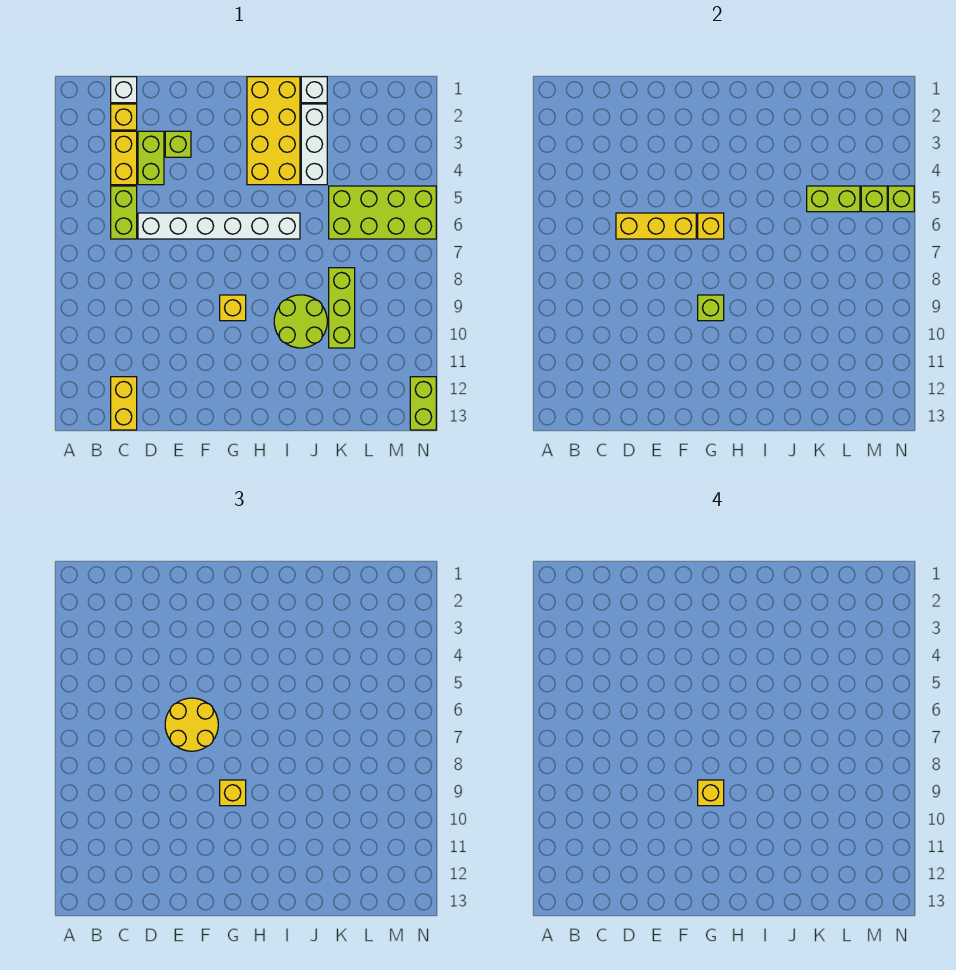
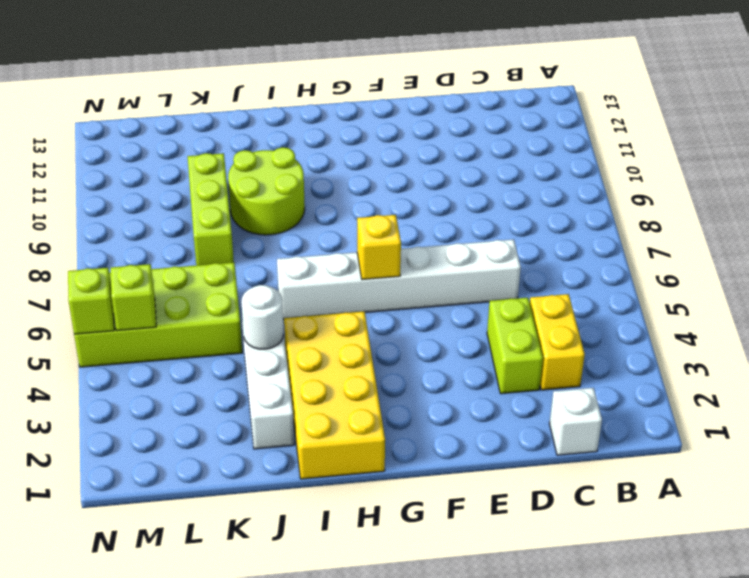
white 1x1 round brick [241,285,284,349] -> none
none -> yellow 1x1 brick [111,104,137,130]
none -> lime 1x2 brick [111,186,137,239]
none -> yellow 1x2 brick [111,377,137,430]

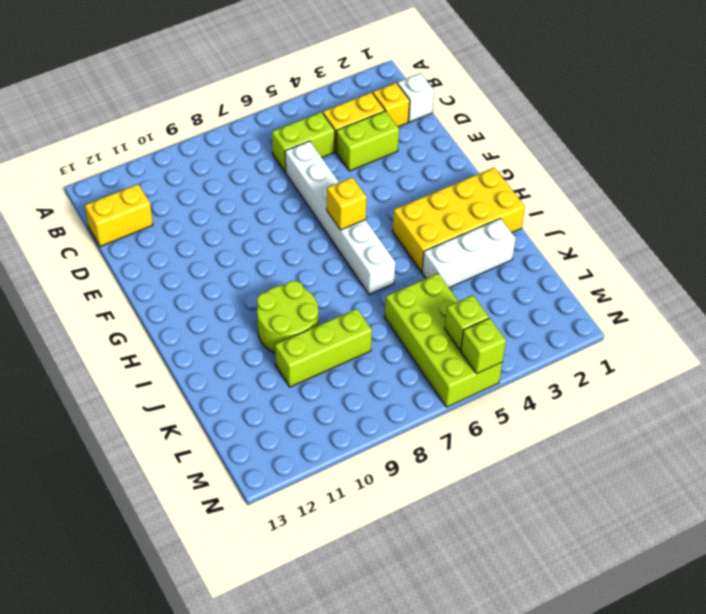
none -> lime 1x1 brick [165,131,191,157]
none -> yellow 1x1 brick [220,295,246,321]
none -> white 1x1 brick [301,77,327,103]

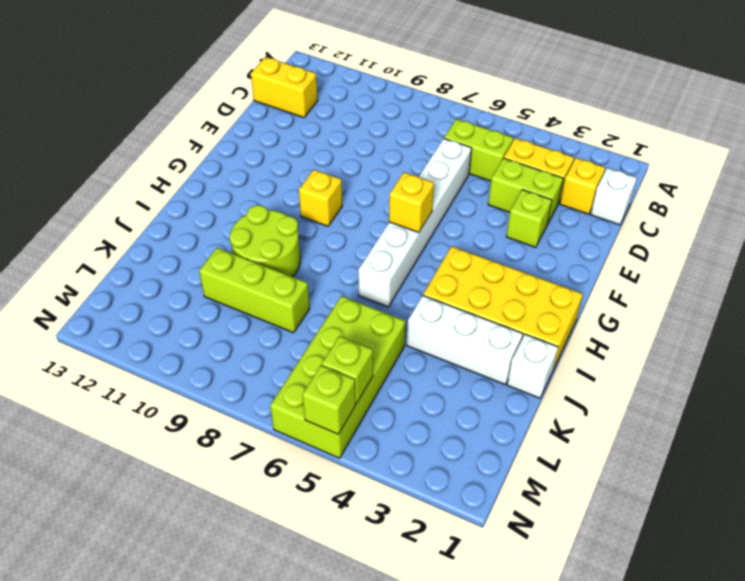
none -> lime 1x2 brick [410,377,436,430]
none -> yellow 1x3 brick [616,213,696,239]
none -> lime 1x1 brick [698,295,724,321]

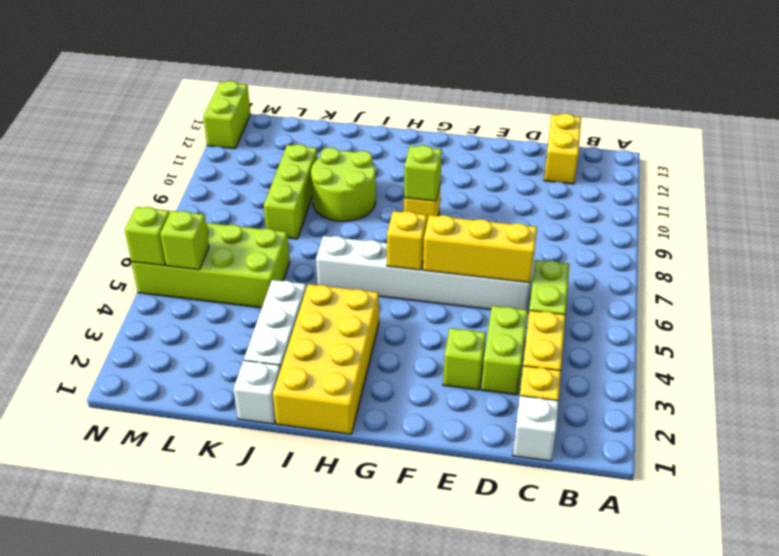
none -> lime 1x2 brick [807,186,860,212]
none -> yellow 2x2 round brick [165,698,218,751]
none -> yellow 1x1 brick [220,780,246,806]

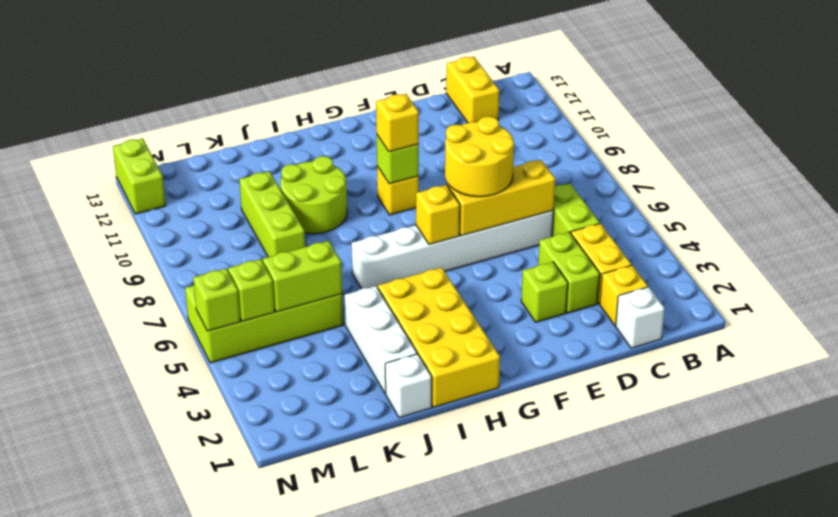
none -> yellow 1x1 brick [698,780,724,806]

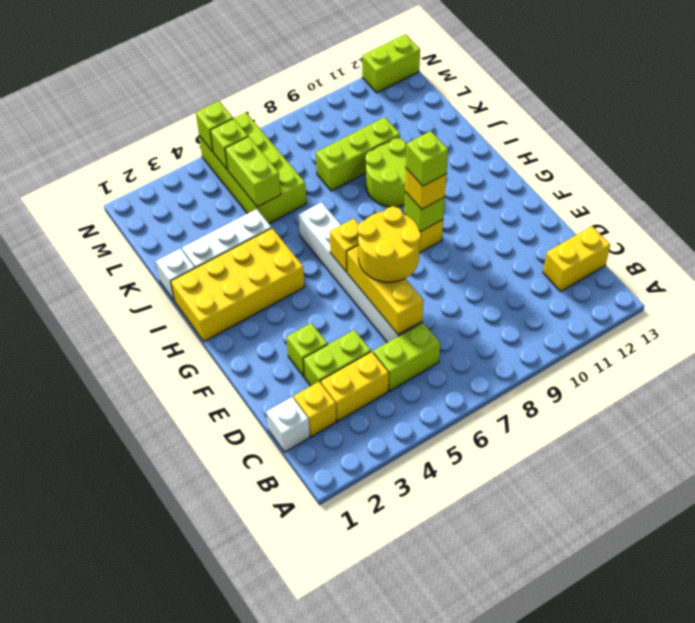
lime 1x1 brick [406,131,448,186] -> yellow 1x1 brick [698,780,724,806]

